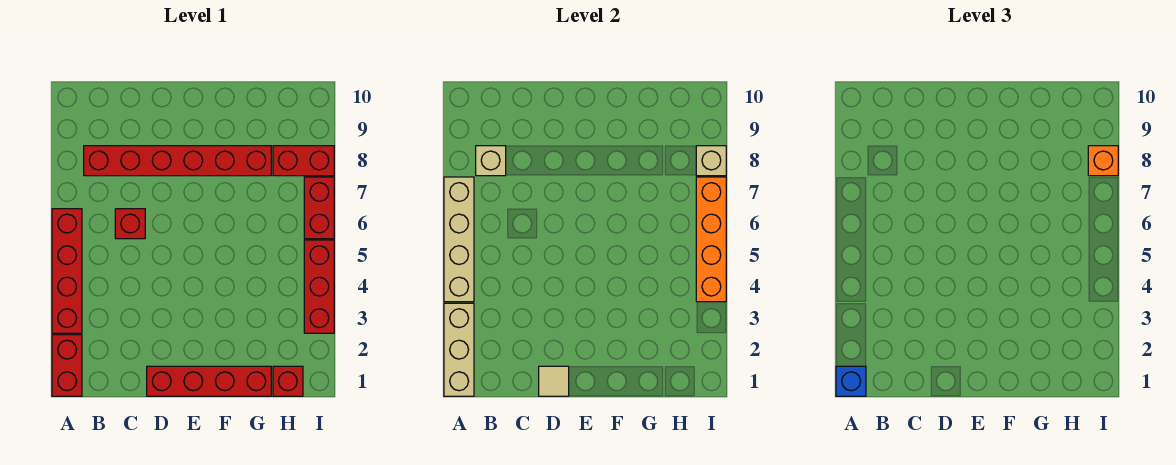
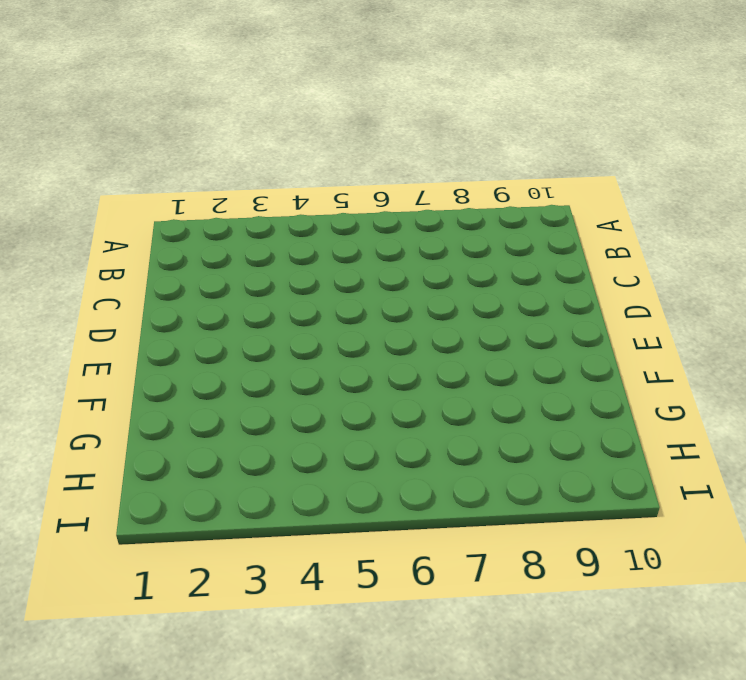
none -> red 1x2 brick [52,335,82,396]
none -> red 1x4 brick [52,209,82,333]
none -> red 1x6 brick [84,146,271,176]

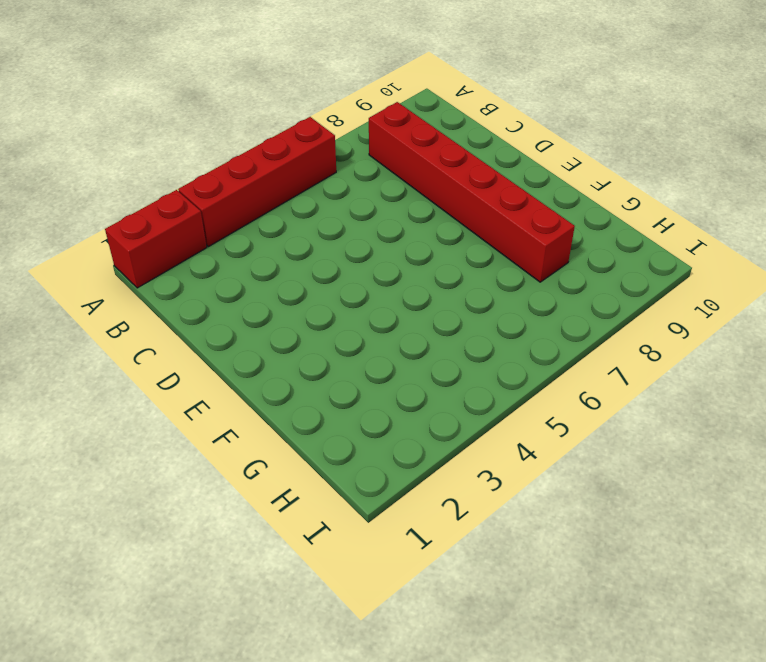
none -> red 1x1 brick [115,209,145,239]
none -> red 1x4 brick [147,366,271,396]
none -> red 1x1 brick [273,366,303,396]

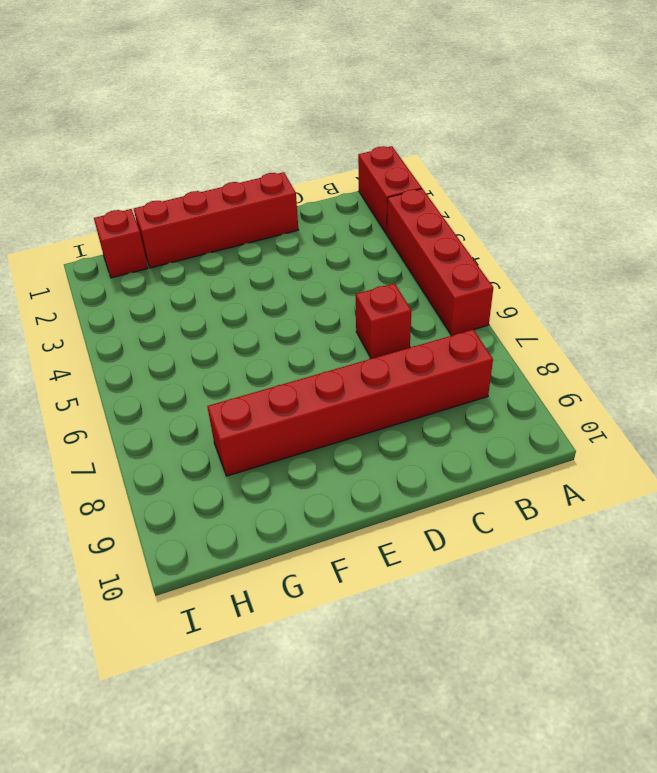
none -> red 1x2 brick [273,146,334,176]
none -> red 1x3 brick [304,240,334,333]
none -> red 1x2 brick [304,177,334,239]

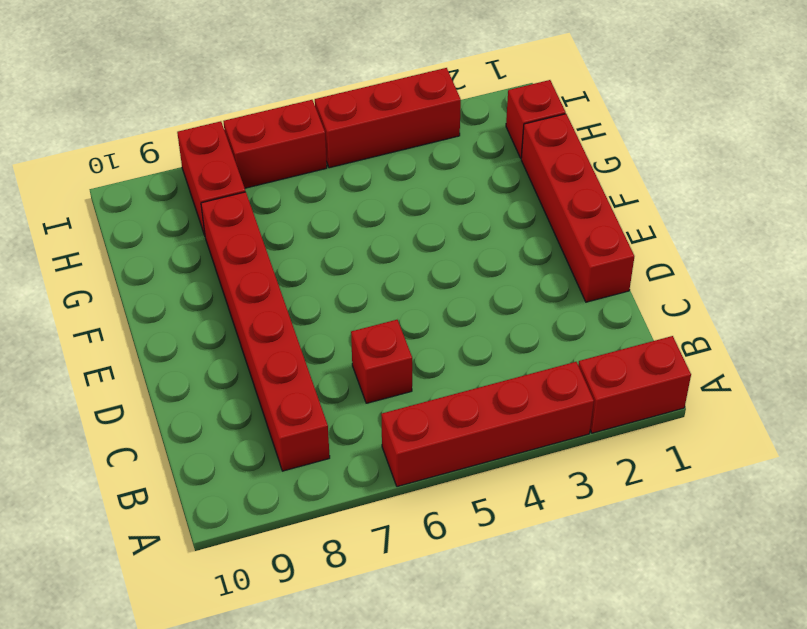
none -> tan 1x3 brick [444,303,474,396]
none -> tan 1x4 brick [444,177,474,302]
none -> tan 1x1 brick [476,146,506,176]

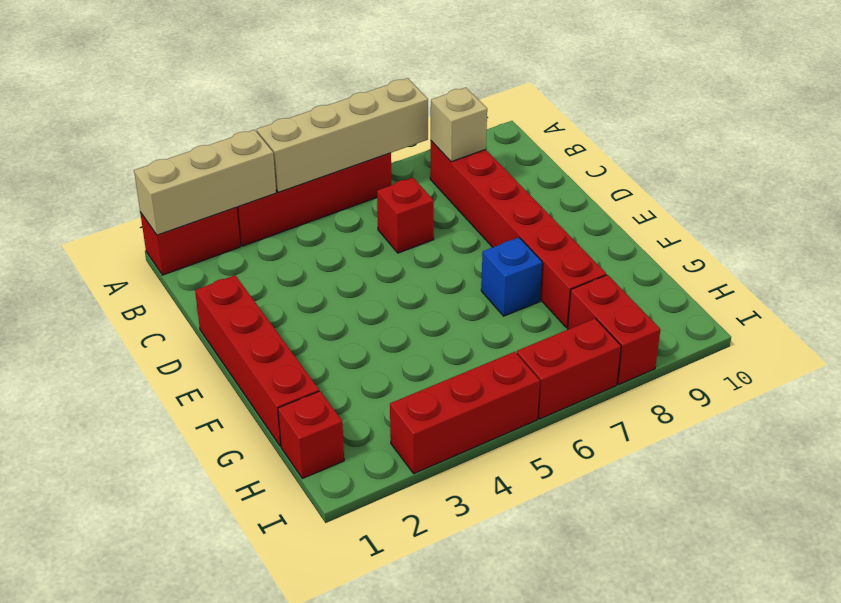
blue 1x1 brick [481,237,542,316] -> blue 1x1 brick moved to [836,366,866,396]
none -> tan 1x1 tile [539,366,569,396]
none -> orange 1x4 brick [696,177,726,302]
none -> tan 1x1 brick [696,146,726,176]

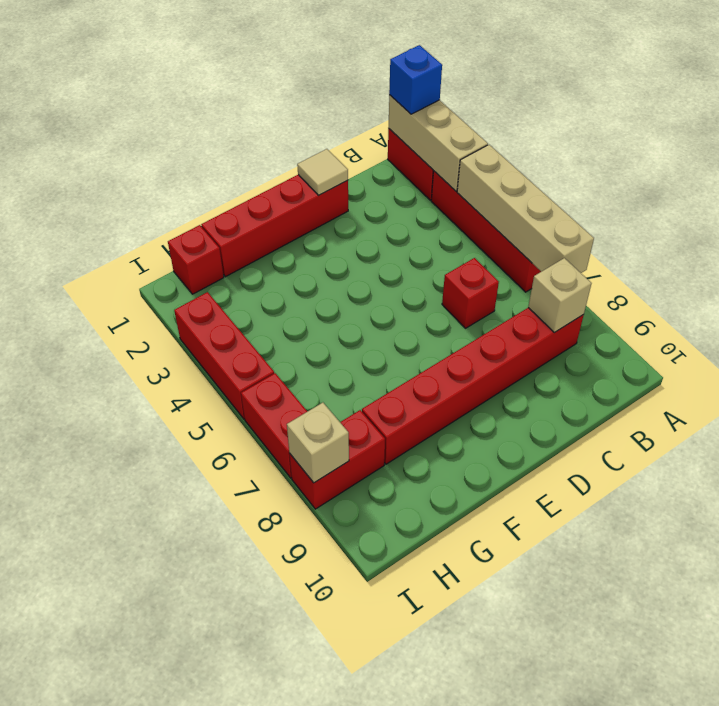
none -> orange 1x4 brick [696,177,726,302]
none -> orange 1x1 brick [1088,146,1118,176]

